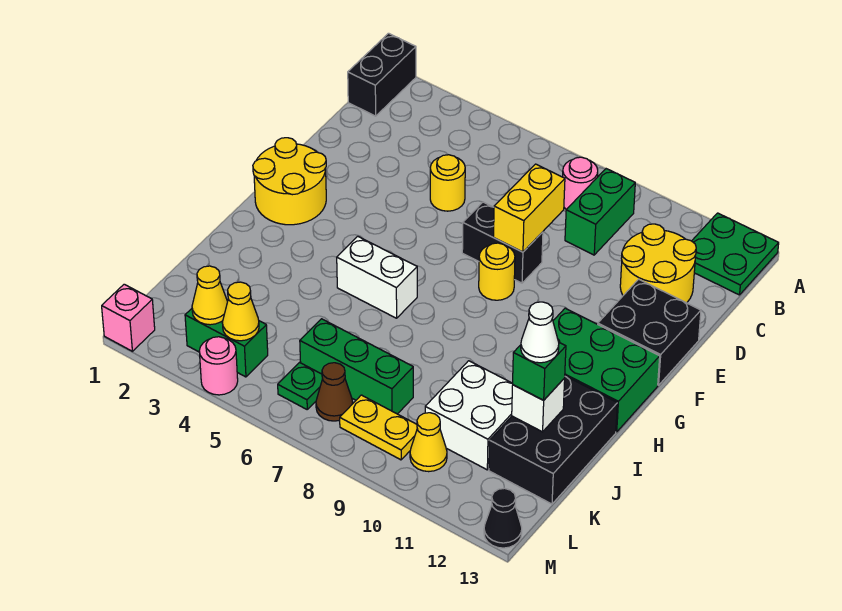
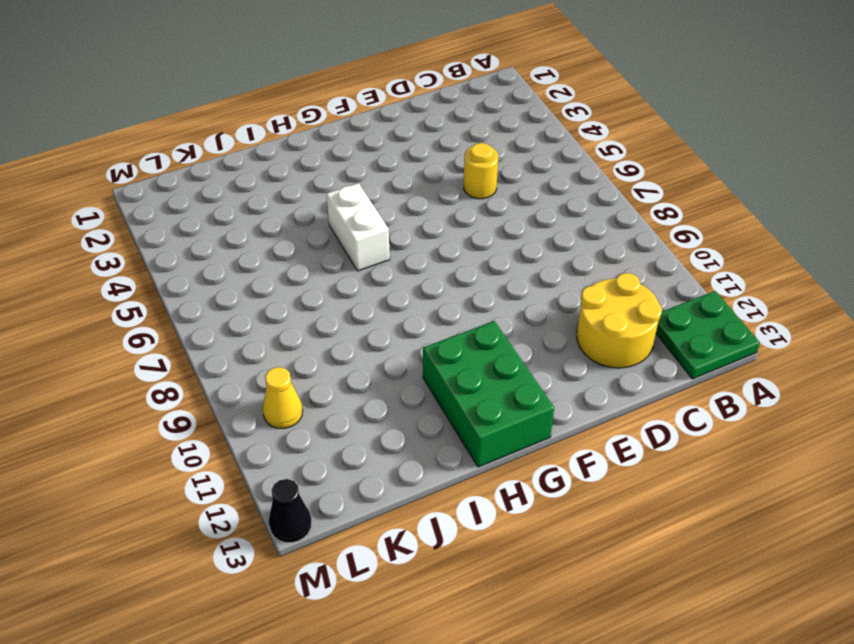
none -> black 1x2 brick [348,33,416,116]
none -> pink 1x1 round brick [563,157,598,209]
none -> green 1x2 brick [565,169,635,255]

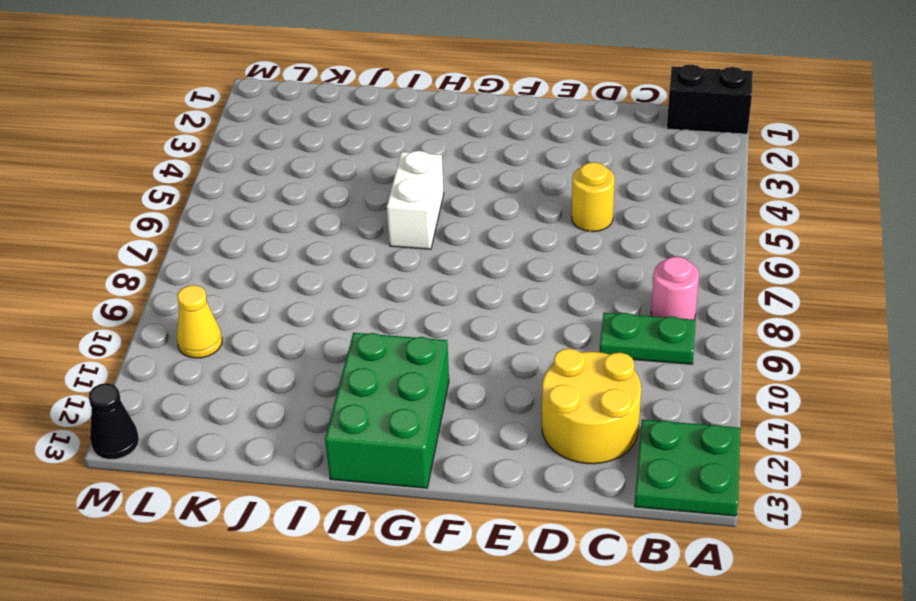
green 1x2 plate [600,313,696,364] -> green 1x2 brick [565,169,635,255]
none -> black 1x2 brick [462,202,543,283]
none -> black 2x2 brick [598,279,701,385]
none -> yellow 2x2 round brick [253,138,326,225]

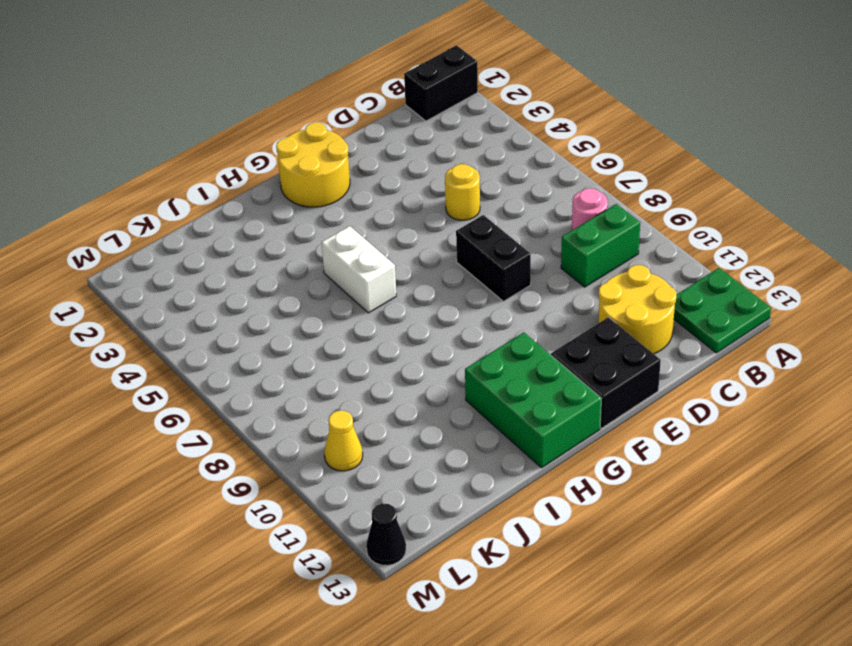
none -> yellow 1x1 round brick [479,243,515,300]
none -> black 2x3 brick [489,376,617,504]
none -> white 2x2 brick [425,361,513,470]

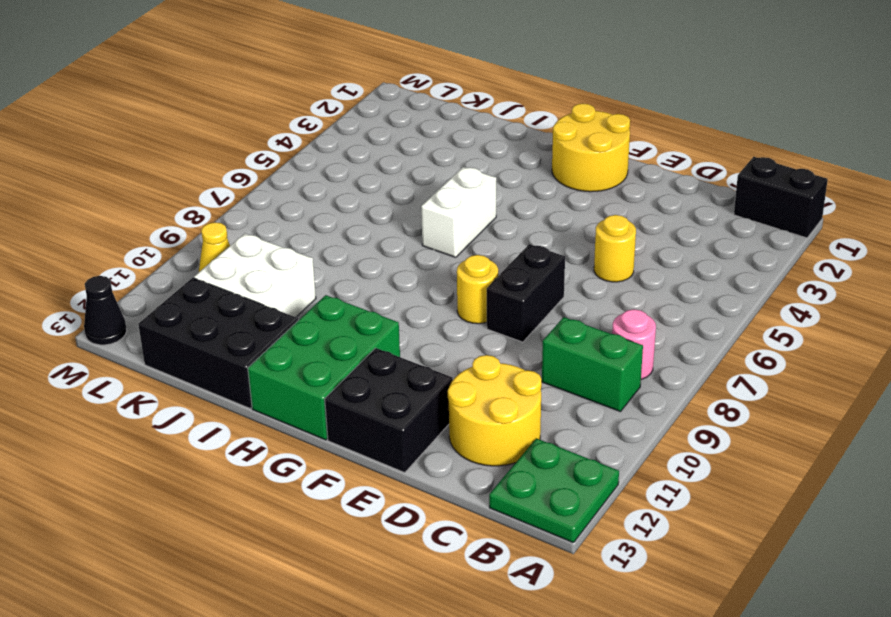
none -> green 1x3 brick [300,319,413,414]
none -> green 1x2 brick [185,309,268,377]
none -> green 1x1 plate [278,363,323,409]

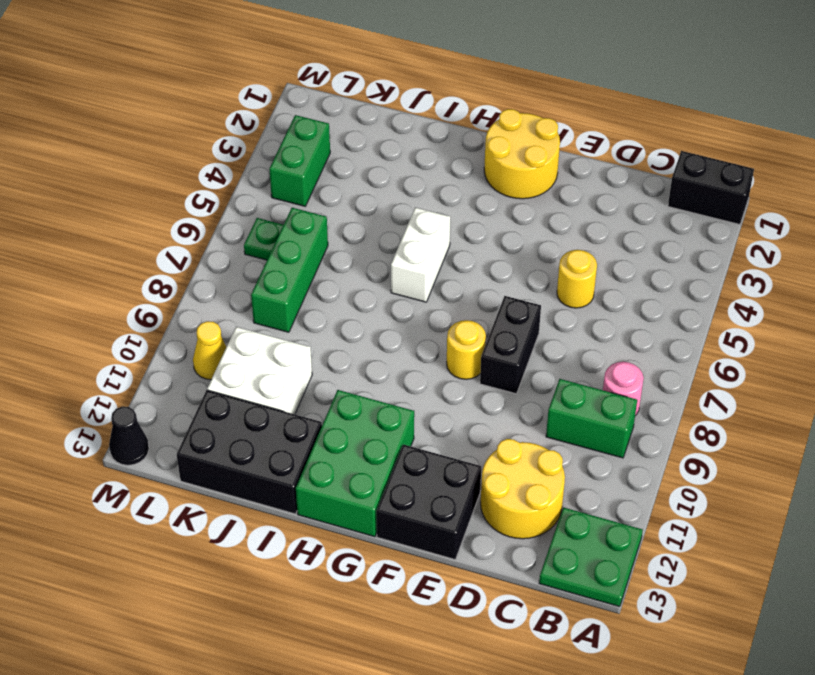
none -> brown 1x1 cone [316,363,353,421]
none -> yellow 1x2 plate [340,395,417,460]
none -> pink 1x1 brick [102,284,155,351]

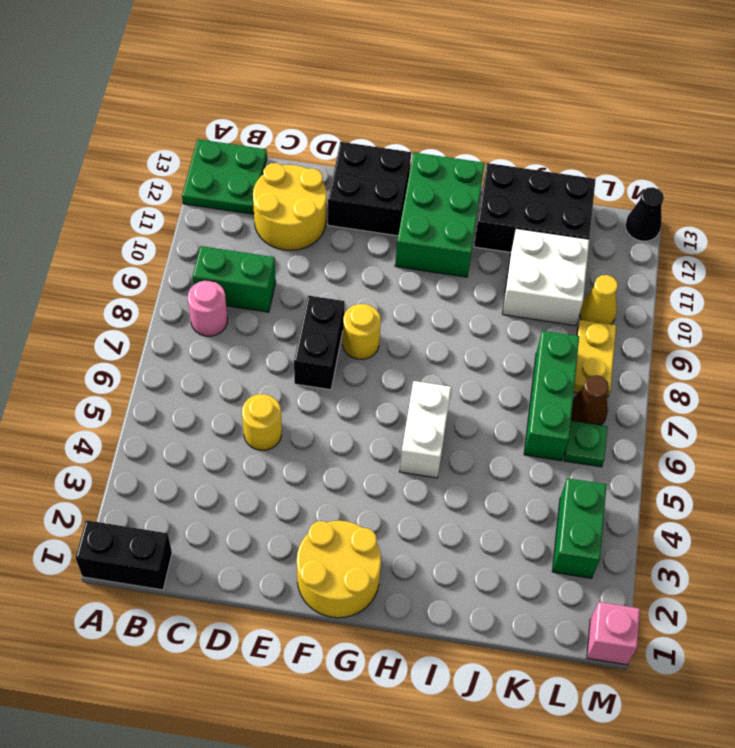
none -> pink 1x1 round brick [199,337,238,395]
none -> yellow 1x2 brick [494,164,565,252]
none -> white 1x1 brick [512,378,565,432]

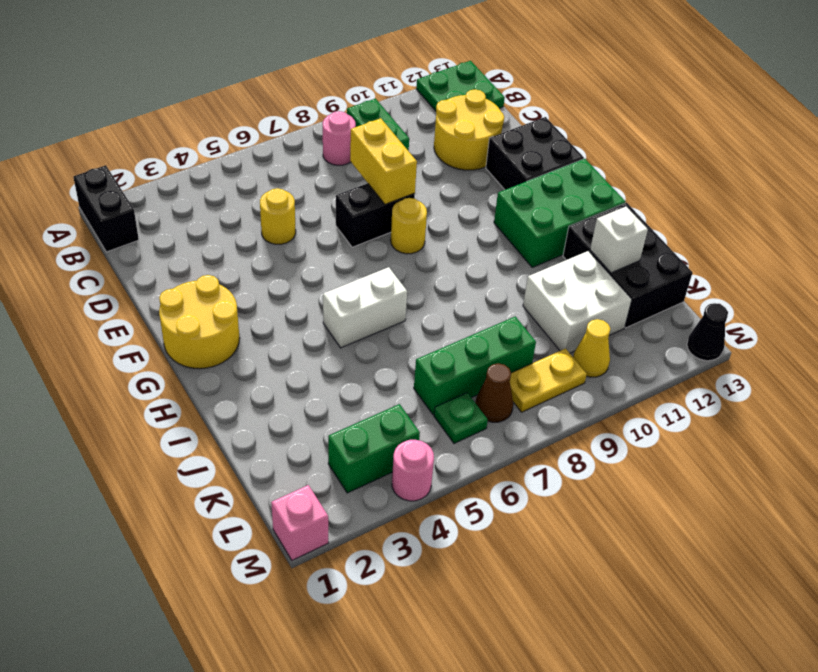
none -> yellow 1x1 cone [192,266,228,325]
none -> yellow 1x1 cone [222,282,259,341]
none -> green 1x1 brick [513,343,566,400]

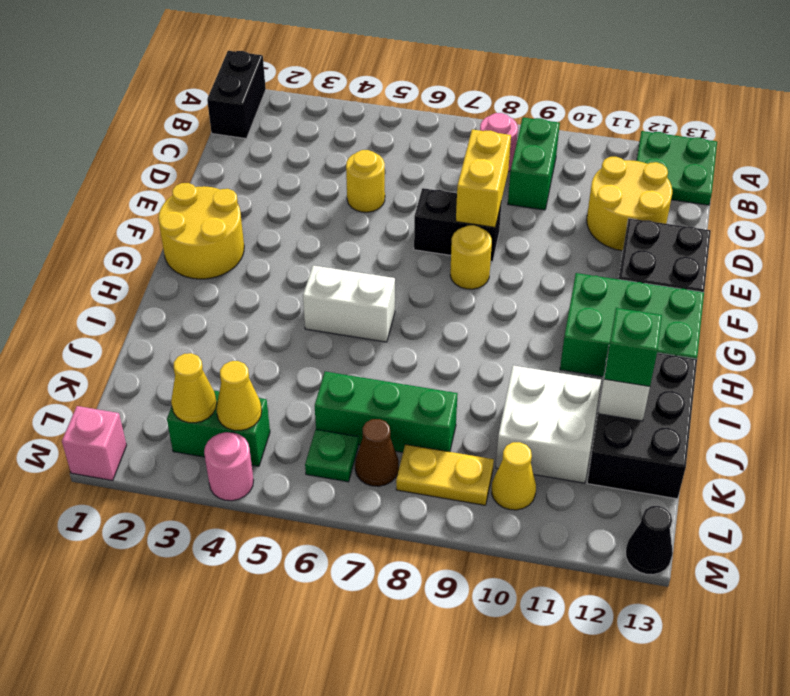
none -> white 1x1 cone [521,302,559,363]

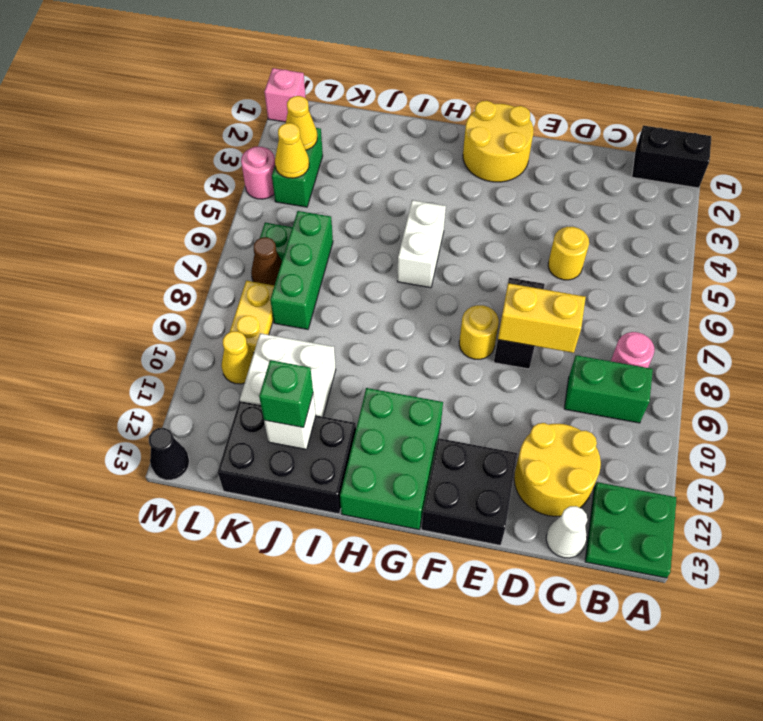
white 1x1 cone [546,506,587,558] -> white 1x1 cone moved to [521,302,559,363]

